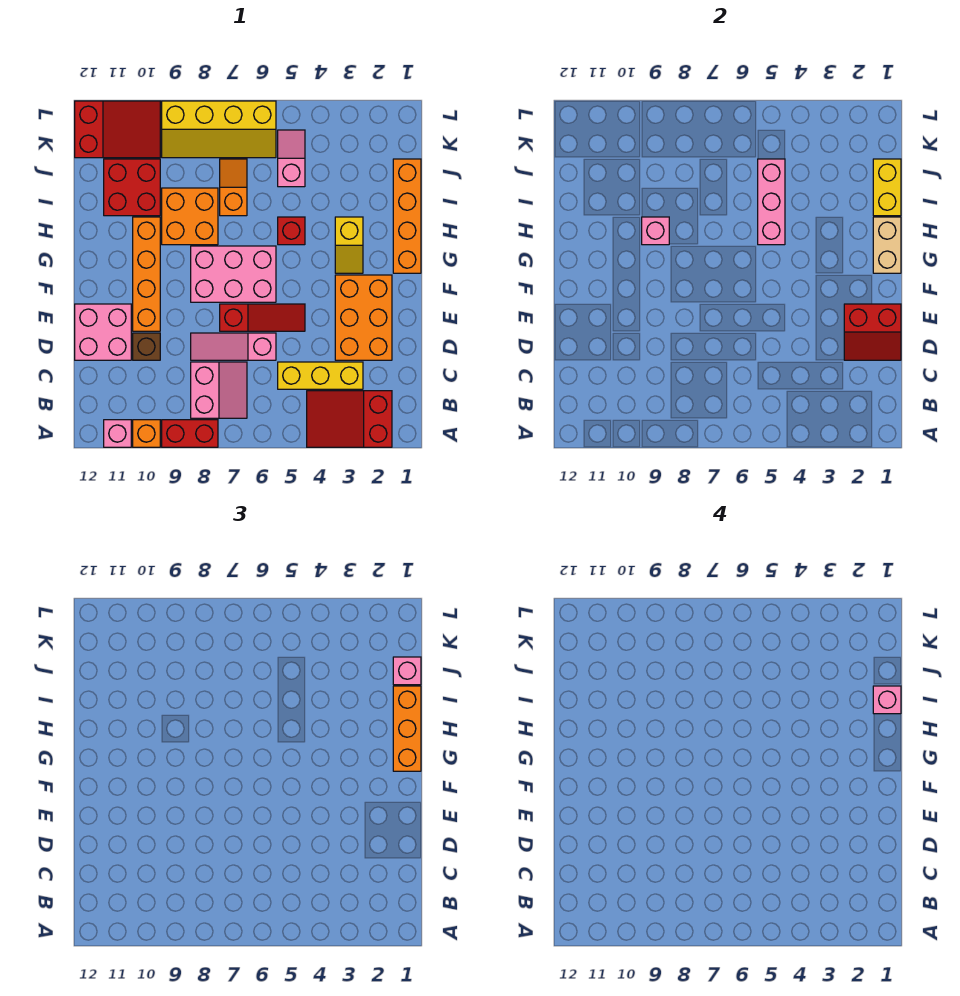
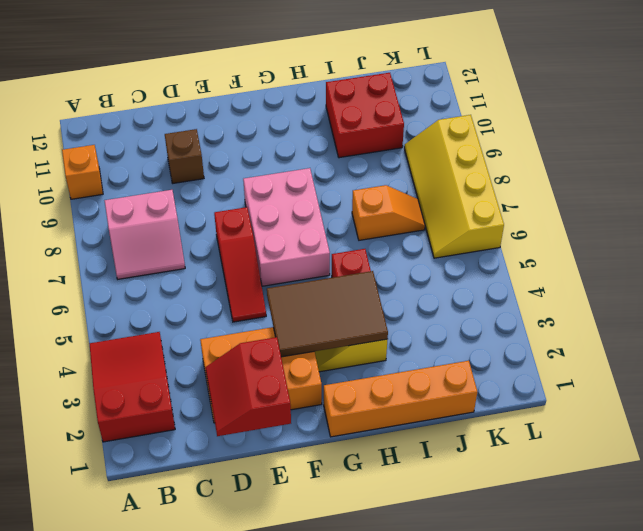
brown 2x3 tile [267,271,388,357] -> none
none -> red 1x2 brick [162,420,218,447]
none -> pink 1x1 brick [104,420,131,447]
none -> yellow 1x3 brick [278,362,363,389]
none -> pink 1x3 slope [191,333,276,360]

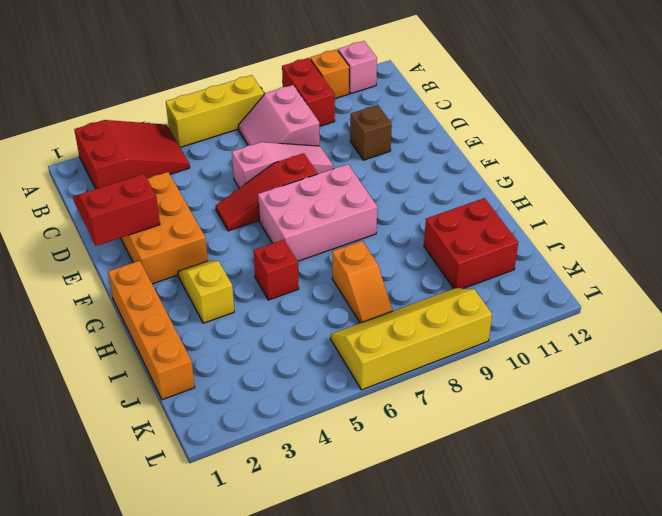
yellow 1x3 brick [166,75,264,147] -> yellow 1x3 brick moved to [278,362,363,389]
red 1x2 brick [282,58,335,127] -> red 1x2 brick turned to [162,420,218,447]
none -> pink 2x2 brick [75,304,131,360]
none -> orange 1x4 brick [133,217,160,331]
none -> orange 2x2 brick [162,188,218,245]
none -> pink 1x2 slope [278,130,305,187]

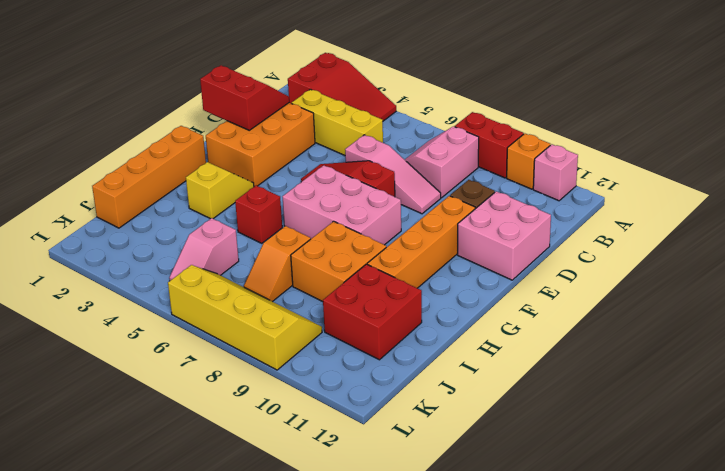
none -> red 2x3 slope [75,101,160,158]
none -> tan 1x2 brick [873,217,901,273]
none -> pink 1x3 brick [758,159,785,245]
none -> pink 1x1 brick [642,217,669,245]

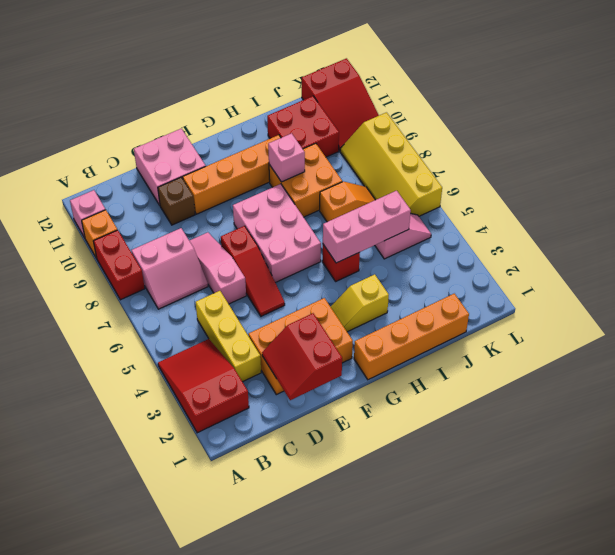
none -> tan 1x2 brick [873,217,901,273]
none -> yellow 1x2 brick [873,159,901,216]
none -> orange 1x3 brick [393,686,421,771]
none -> pink 1x1 brick [393,657,421,685]

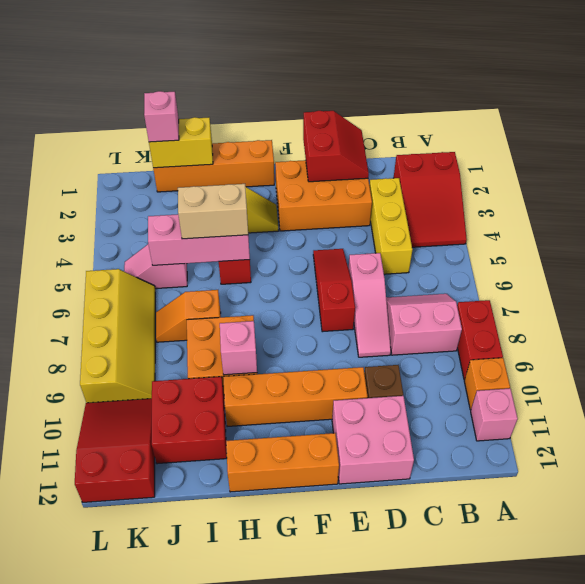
orange 1x3 brick [226,433,339,492] -> orange 1x3 brick moved to [393,686,421,771]
tan 1x2 brick [178,184,248,239] -> tan 1x2 brick moved to [873,217,901,273]
none -> pink 2x3 brick [191,246,276,302]
none -> pink 1x1 brick [873,686,901,714]

